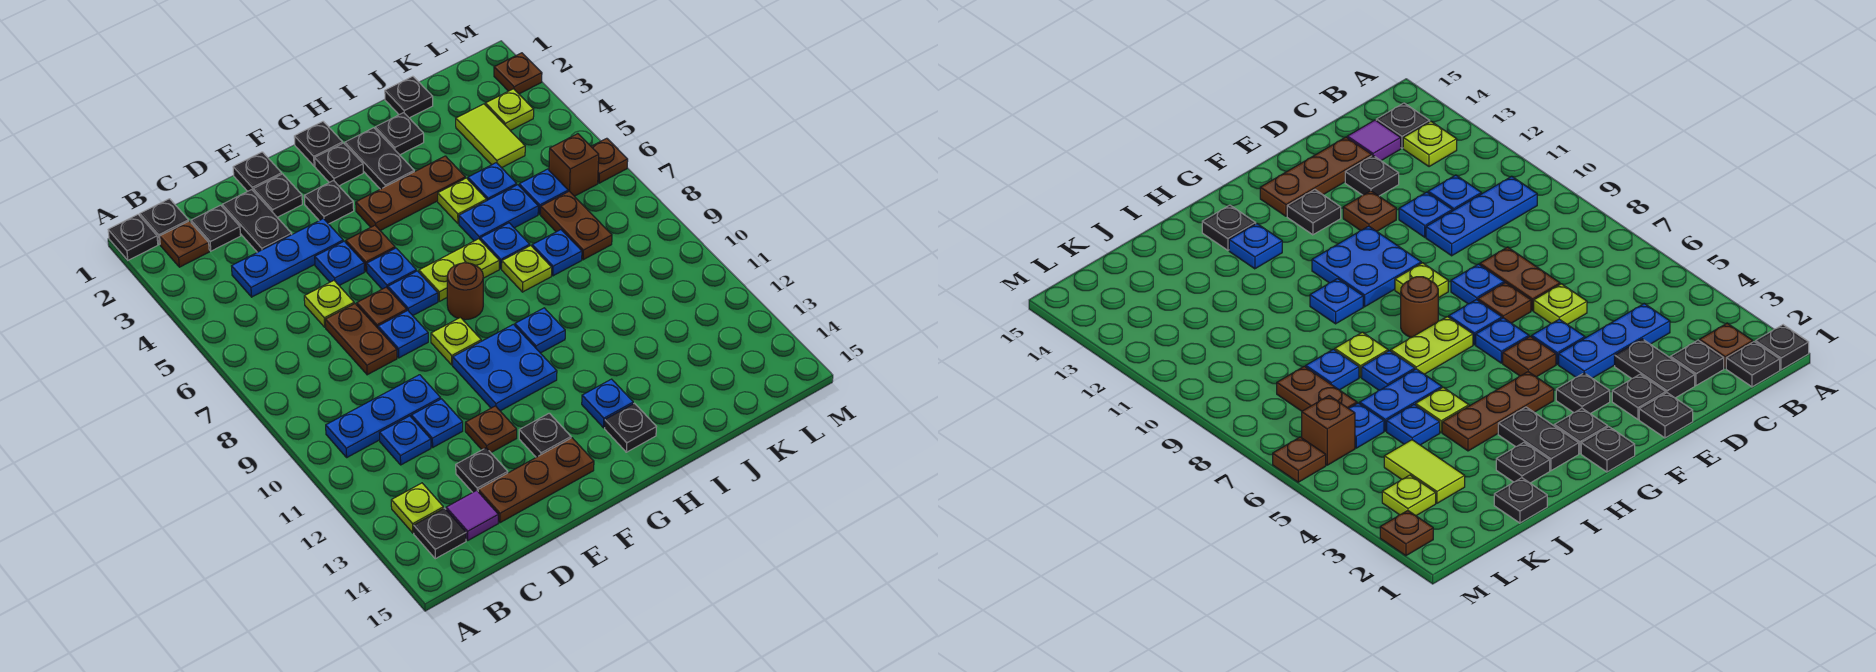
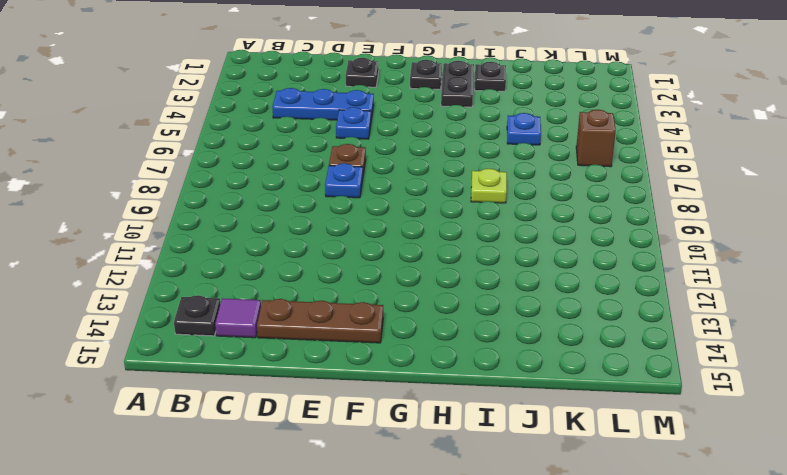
none -> black 1x1 plate [108,215,158,260]
none -> black 1x1 plate [140,199,189,244]
none -> brown 1x1 plate [160,221,209,267]
none -> blue 1x3 plate [326,375,441,457]

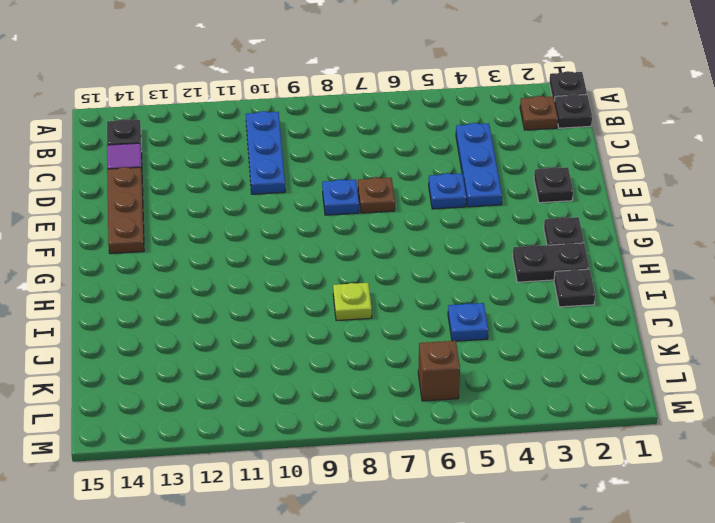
none -> lime 1x1 plate [391,483,444,533]
none -> black 1x1 plate [191,205,241,251]
none -> blue 1x1 plate [380,416,431,465]
none -> black 1x2 plate [222,190,292,252]

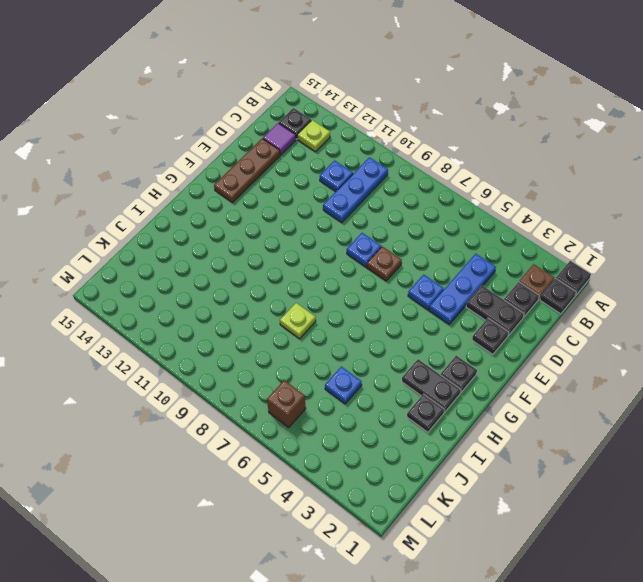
none -> lime 1x1 plate [304,280,354,327]
none -> brown 1x2 plate [325,304,397,375]
none -> blue 1x1 plate [411,399,463,447]
none -> black 1x1 plate [456,448,508,492]

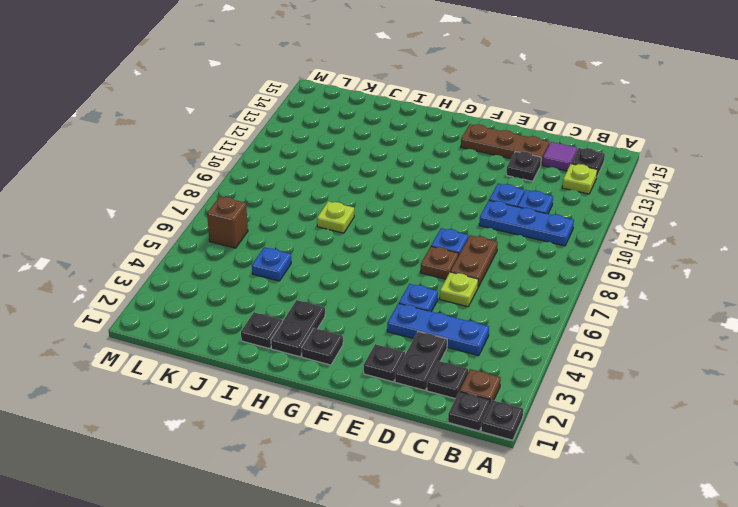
none -> black 1x1 plate [233,152,282,191]
none -> brown 1x1 plate [465,406,517,452]
none -> black 1x1 plate [304,181,354,224]
none -> brown 1x1 plate [346,225,395,271]

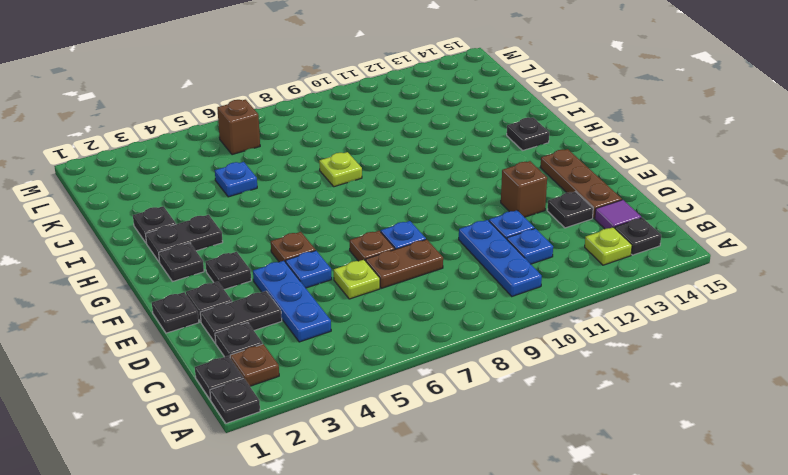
brown 1x1 brick [501,161,547,217] -> brown 1x1 plate [465,406,517,452]
none -> blue 1x1 plate [367,248,416,289]
none -> blue 1x1 plate [388,271,438,315]
none -> lime 1x1 plate [431,318,481,365]
none -> blue 2x2 plate [453,324,557,411]

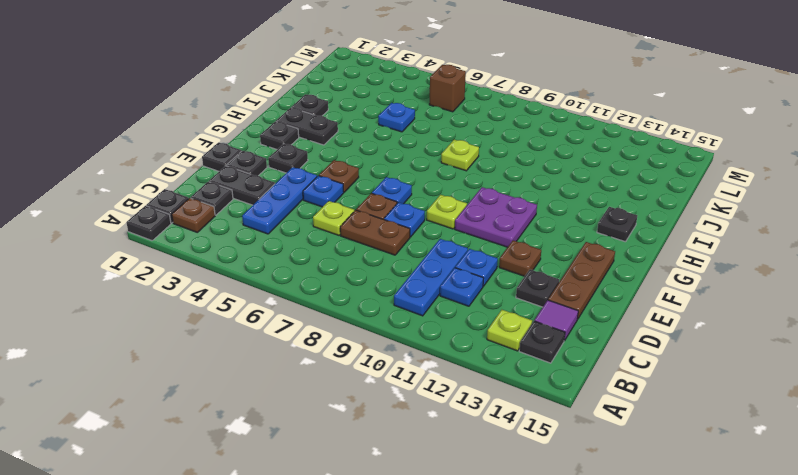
purple 2x2 plate [455,187,537,247] -> blue 2x2 plate [453,324,557,411]
none -> blue 1x1 plate [367,248,416,289]
none -> black 1x1 plate [519,413,571,457]
none -> black 1x1 plate [294,122,343,166]
none -> brown 1x3 plate [356,156,465,231]

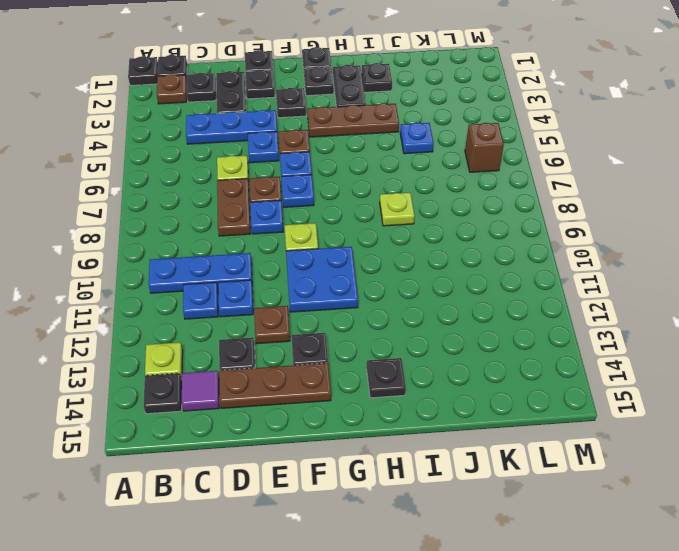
none -> lime 1x2 plate [419,239,499,301]
none -> brown 1x1 round brick [447,263,483,320]
none -> blue 1x1 plate [515,308,565,353]
none -> blue 1x1 plate [582,379,633,428]

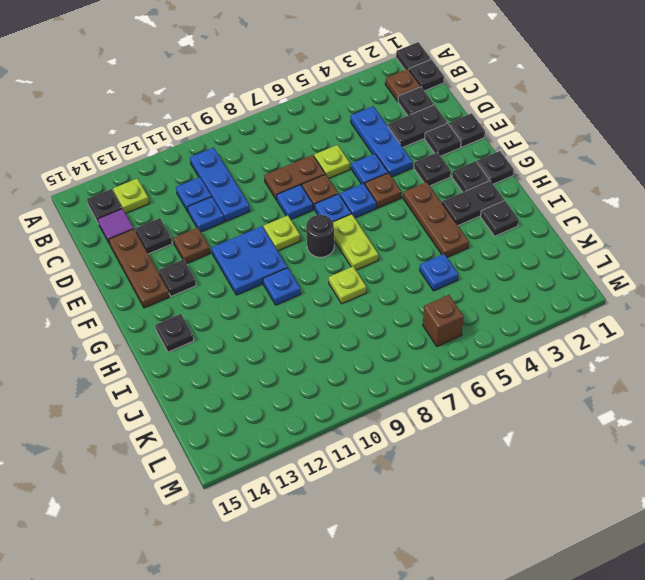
black 1x1 round brick [306,215,334,257] -> brown 1x1 round brick [447,263,483,320]
none -> blue 1x1 plate [582,379,633,428]
none -> lime 1x1 plate [438,178,487,223]
none -> blue 1x2 plate [459,185,538,241]
none -> blue 1x1 plate [480,223,530,269]

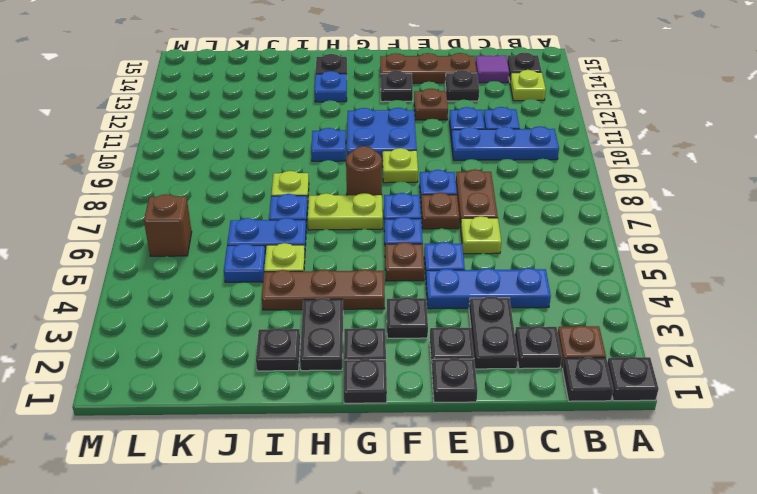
none -> black 1x1 plate [385,76,433,118]
none -> blue 1x1 plate [532,230,582,276]
none -> lime 1x2 tile [456,104,525,168]
none -> blue 1x1 plate [519,169,568,214]

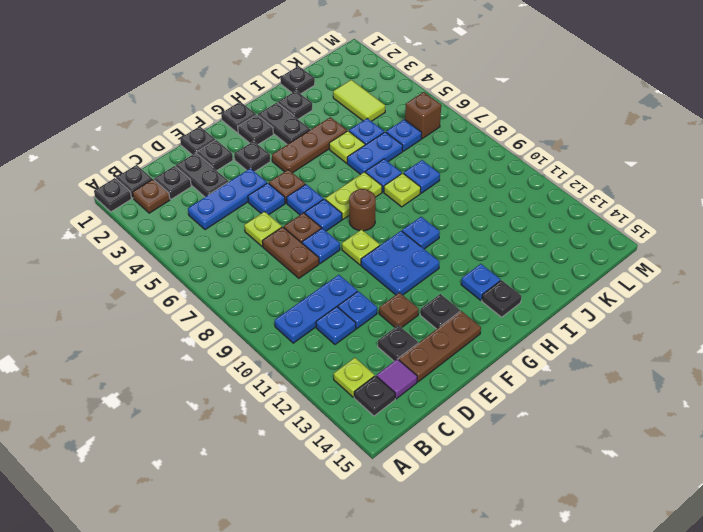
none -> brown 1x2 plate [541,191,612,260]
none -> lime 1x1 plate [485,89,534,131]
none -> brown 1x1 plate [494,53,542,94]
none -> brown 1x1 plate [591,138,628,183]

